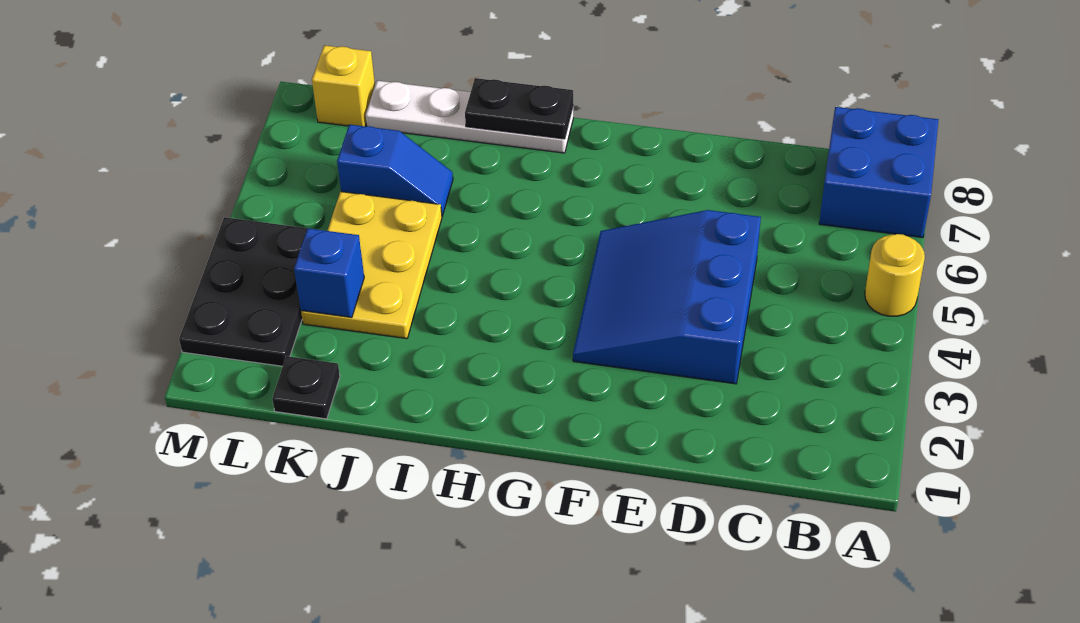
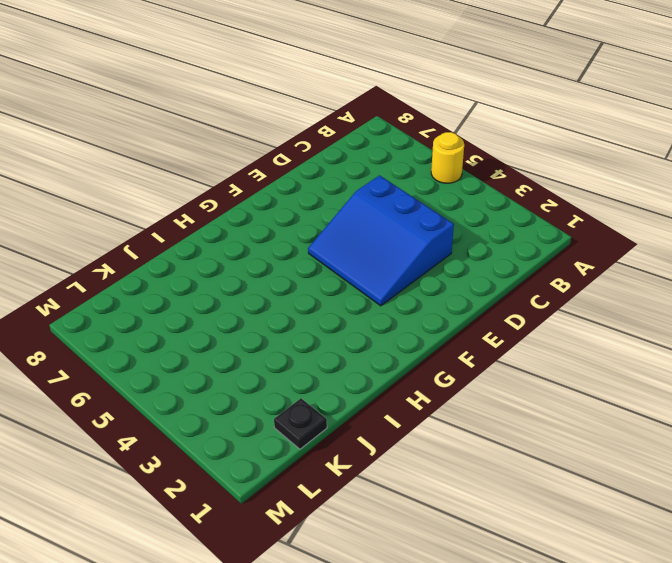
none -> blue 2x2 brick [819,107,938,238]
none -> white 1x4 plate [366,81,573,153]

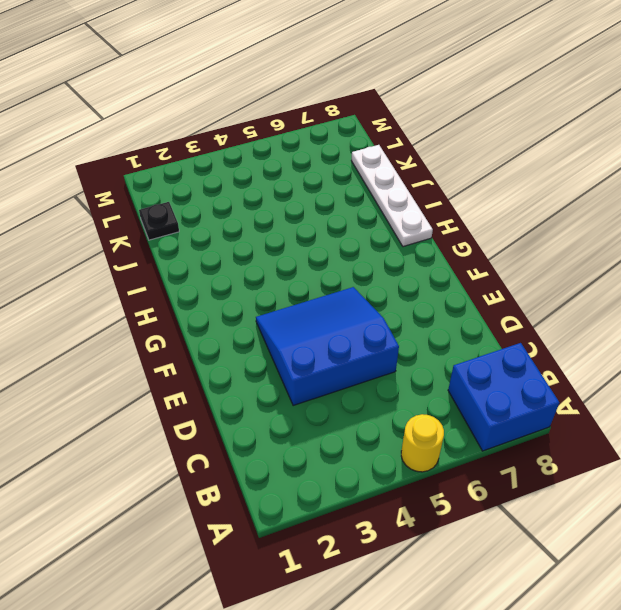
none -> yellow 2x3 plate [301,192,442,339]
none -> blue 1x2 slope [337,125,453,216]

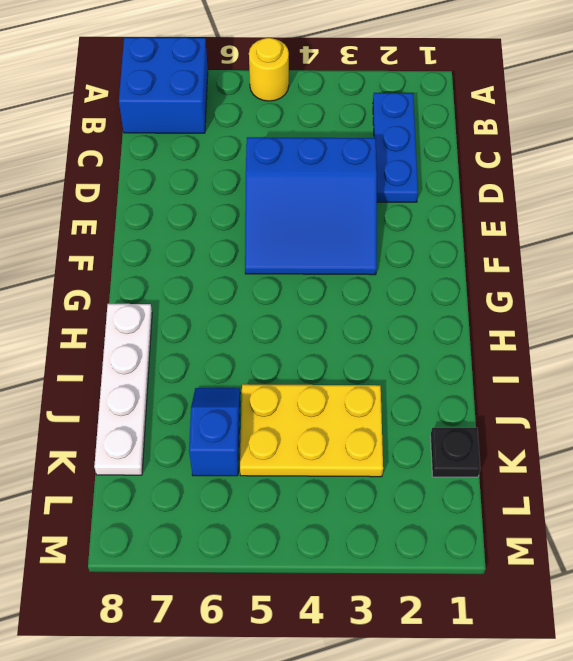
blue 1x3 plate [373,93,418,202] -> none
none -> black 2x3 plate [179,217,310,366]
none -> yellow 1x1 brick [312,45,375,126]

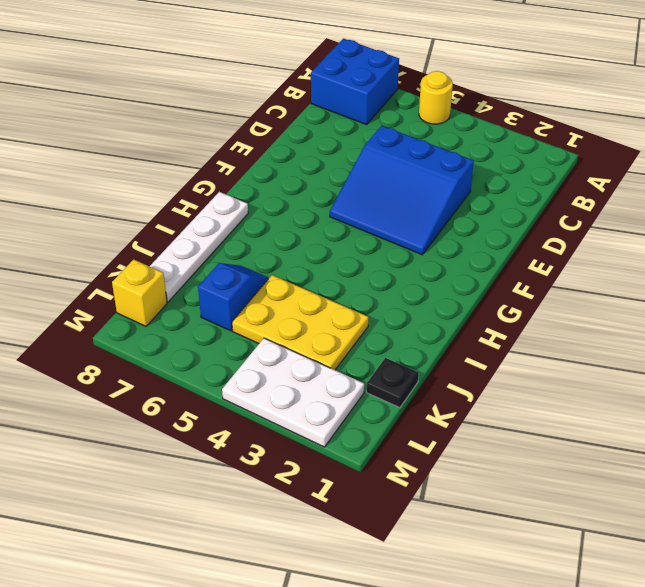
white 2x3 plate [222,338,364,447] -> black 2x3 plate [179,217,310,366]
none -> black 1x2 plate [465,78,573,139]
none -> blue 1x1 brick [294,228,364,317]

